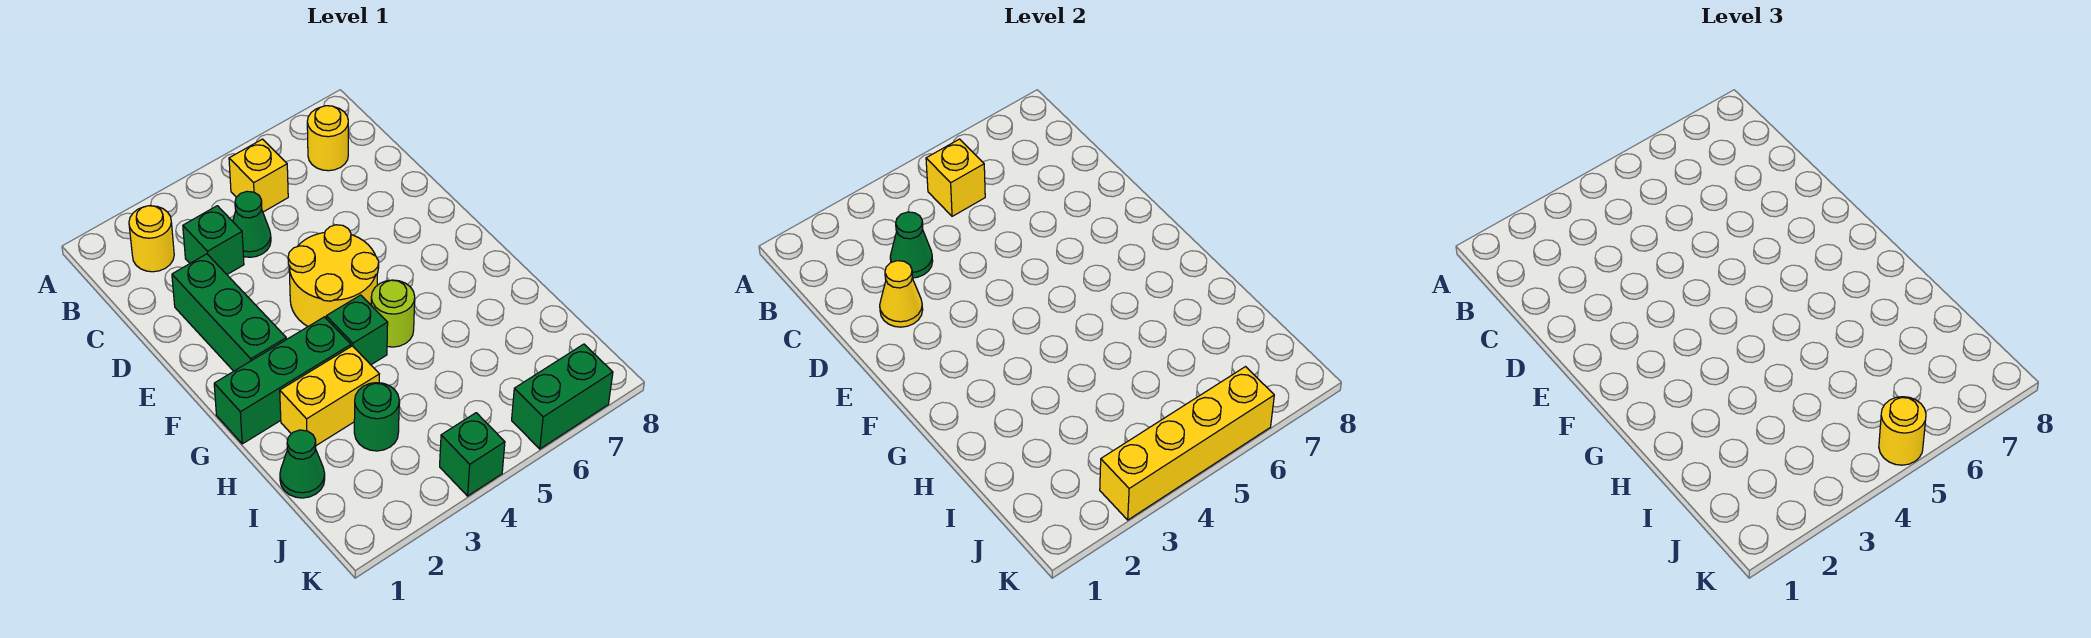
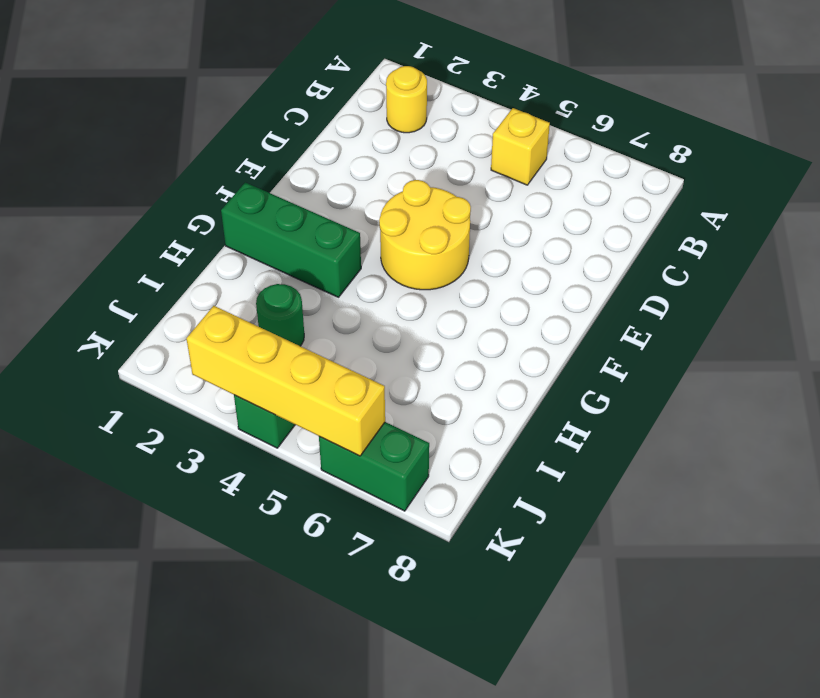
none -> yellow 1x1 round brick [307,106,348,171]
none -> green 1x1 brick [183,206,244,274]
none -> green 1x1 cone [233,191,271,257]

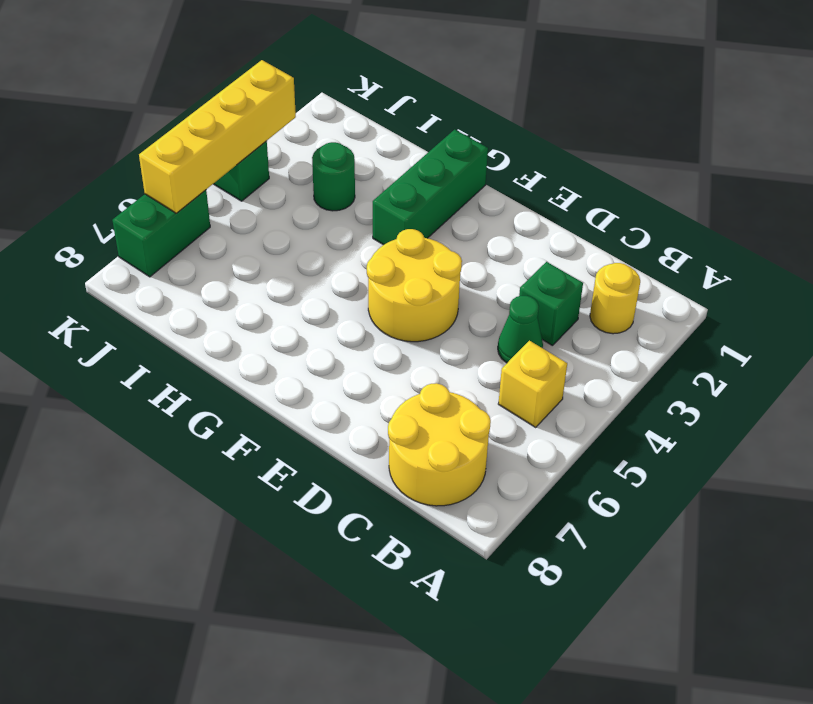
yellow 2x2 round brick [388,383,491,506] -> yellow 1x1 round brick [307,106,348,171]
none -> green 1x3 brick [172,254,286,371]
none -> green 1x1 brick [326,295,388,365]
none -> lime 1x1 round brick [371,280,415,347]

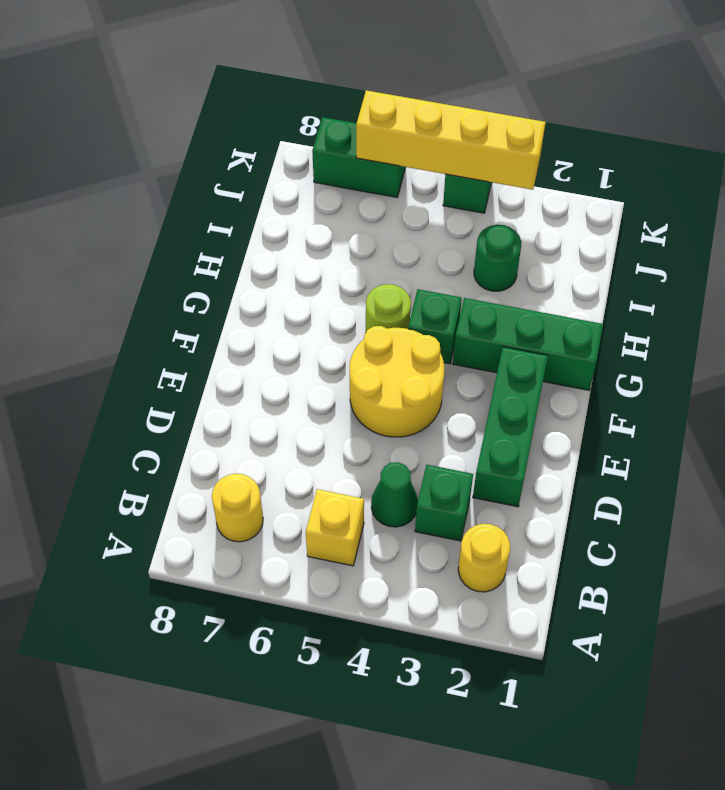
none -> yellow 1x2 brick [280,346,379,445]
none -> green 1x1 cone [280,430,325,498]
none -> yellow 1x1 brick [926,139,985,216]

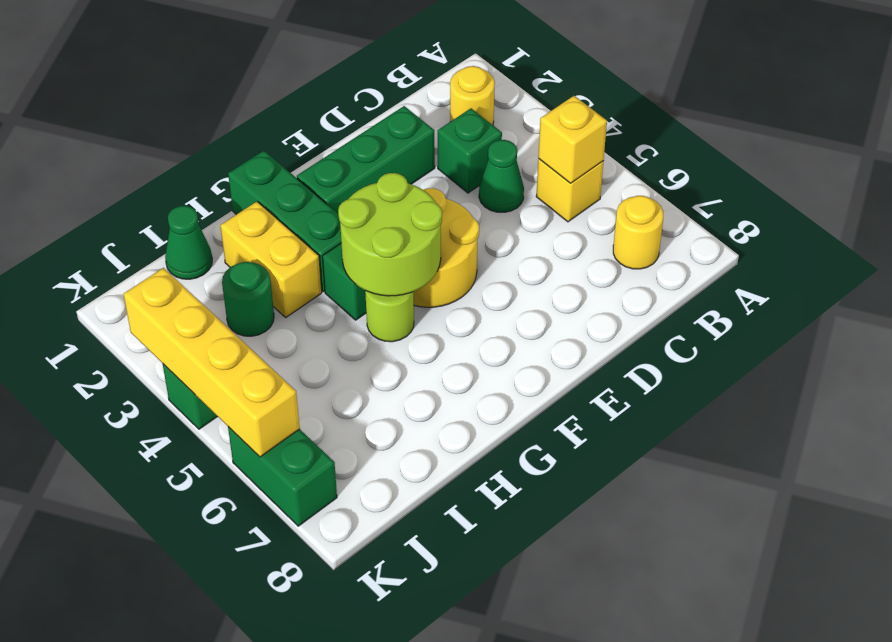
lime 2x2 round brick [338,173,442,296] -> none
none -> green 1x1 cone [890,212,933,278]
none -> yellow 1x1 cone [880,261,923,327]
none -> yellow 1x1 round brick [1879,397,1926,465]

